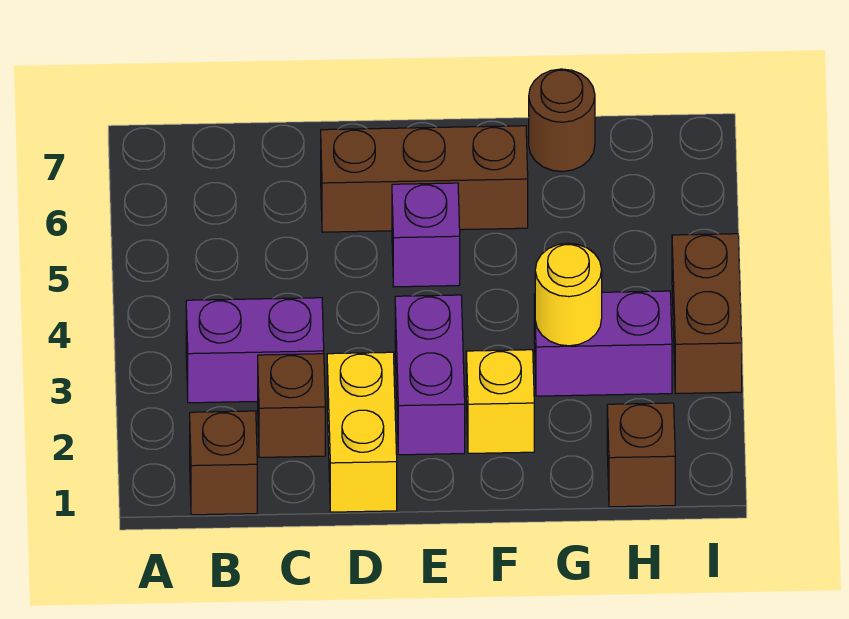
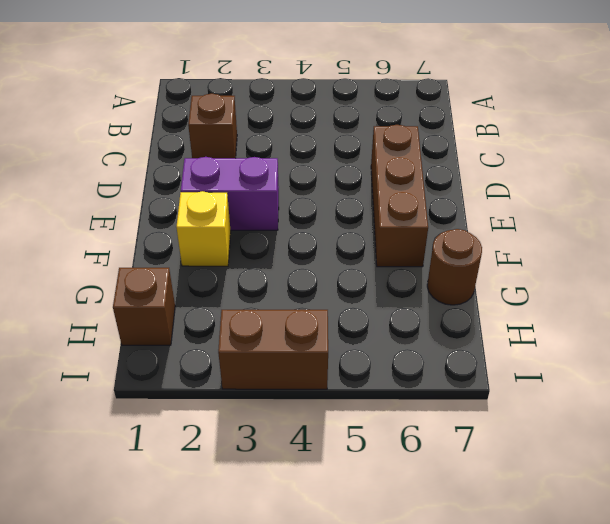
none -> brown 1x1 brick [190,411,257,515]
none -> purple 1x2 brick [186,298,324,403]
none -> yellow 1x2 brick [327,352,397,512]

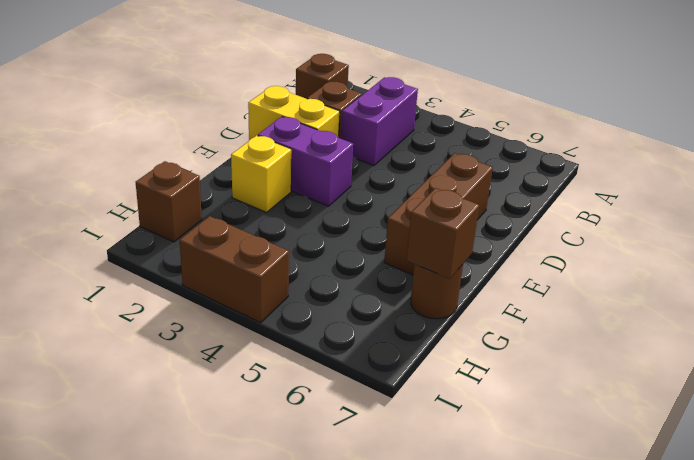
brown 1x1 brick [406,188,479,279] -> none
none -> purple 1x1 brick [392,183,460,287]
none -> purple 1x2 brick [534,291,672,396]
none -> yellow 1x1 round brick [535,243,602,346]

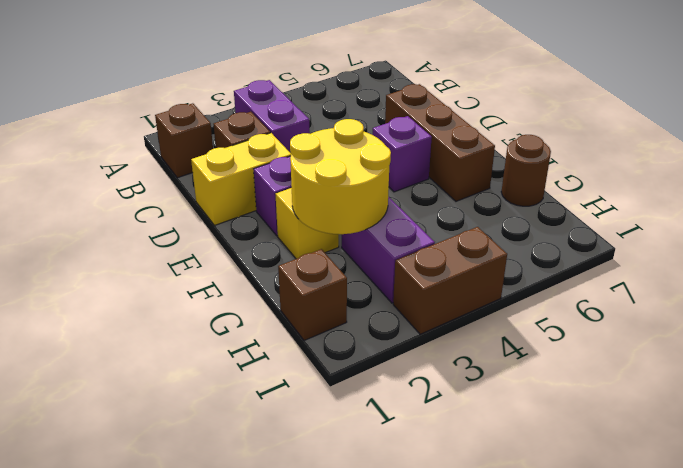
yellow 2x2 round brick [290,119,391,235] -> yellow 1x1 round brick [535,243,602,346]

